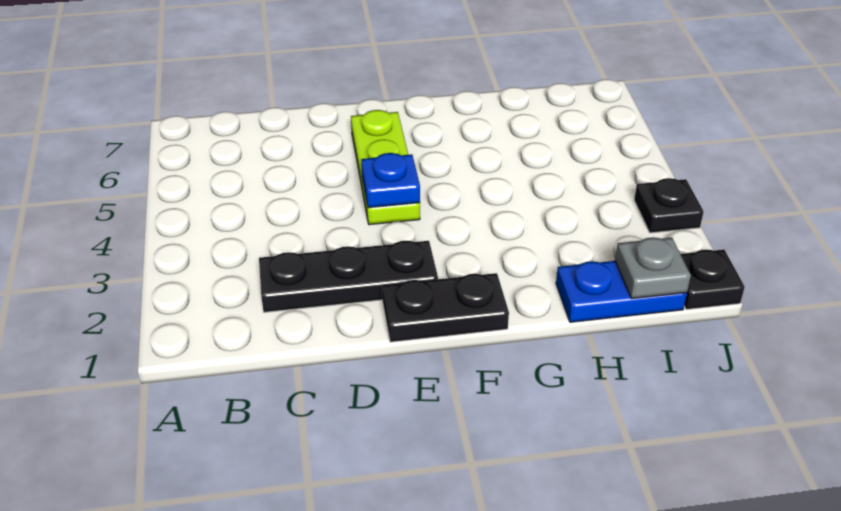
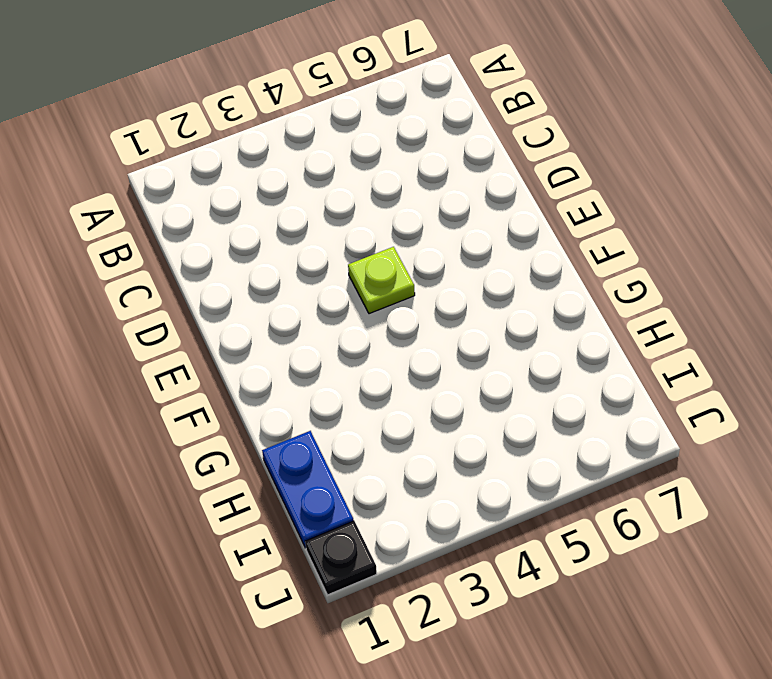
lime 1x1 plate [348,247,415,314] -> lime 1x3 plate [351,110,420,225]
none -> black 1x3 plate [259,241,438,312]
none -> black 1x2 plate [382,273,509,342]

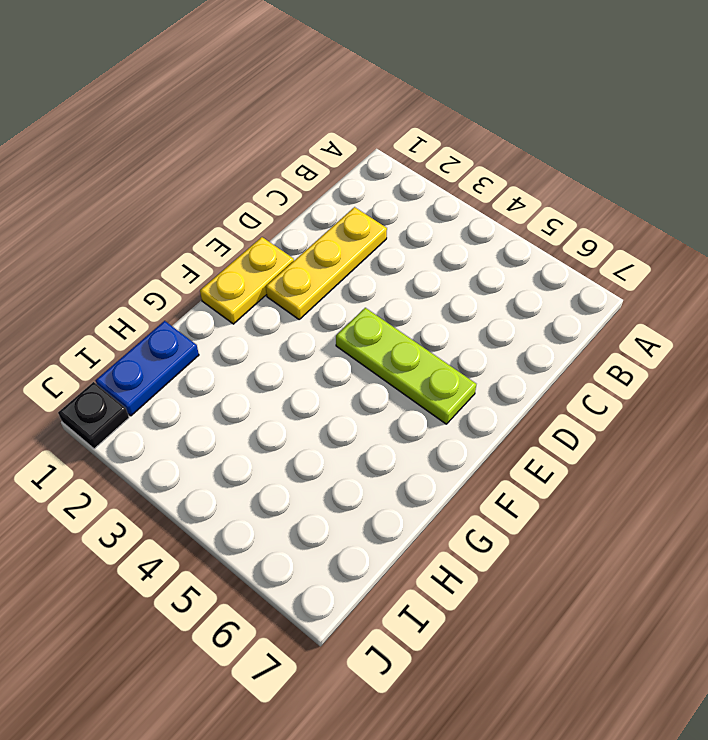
yellow 1x3 plate [266,207,387,319] -> black 1x3 plate [259,241,438,312]
yellow 1x2 plate [200,237,294,324] -> black 1x2 plate [382,273,509,342]
none -> black 1x1 plate [634,178,704,233]
none -> blue 1x1 plate [361,153,420,208]

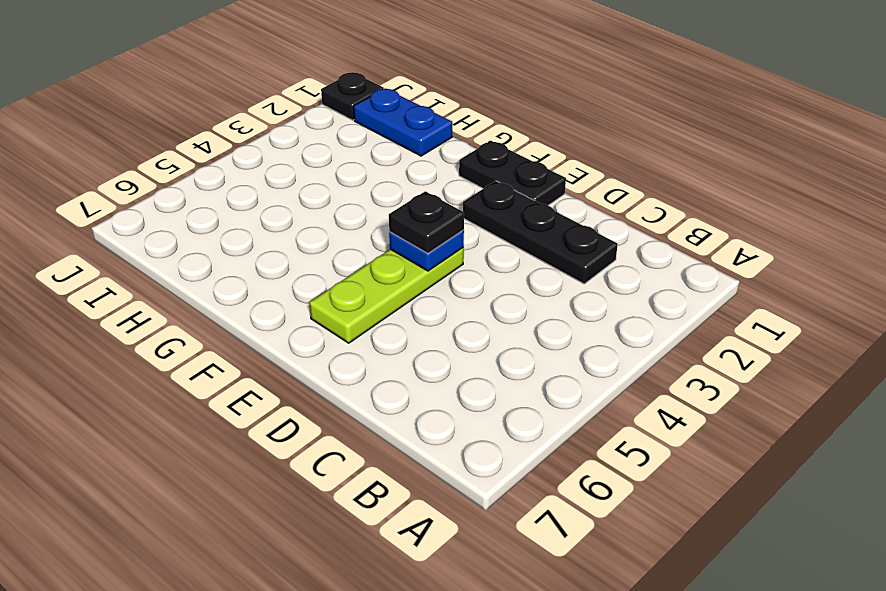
black 1x1 plate [389,191,464,253] -> black 1x1 plate moved to [634,178,704,233]
none -> grey 1x1 plate [615,237,691,299]

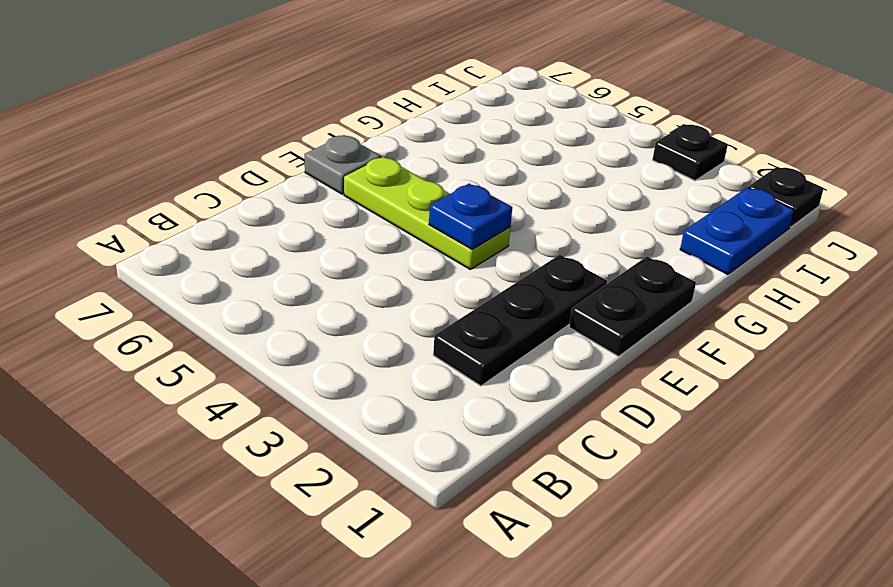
grey 1x1 plate [305,135,381,194] -> grey 1x1 plate moved to [615,237,691,299]

